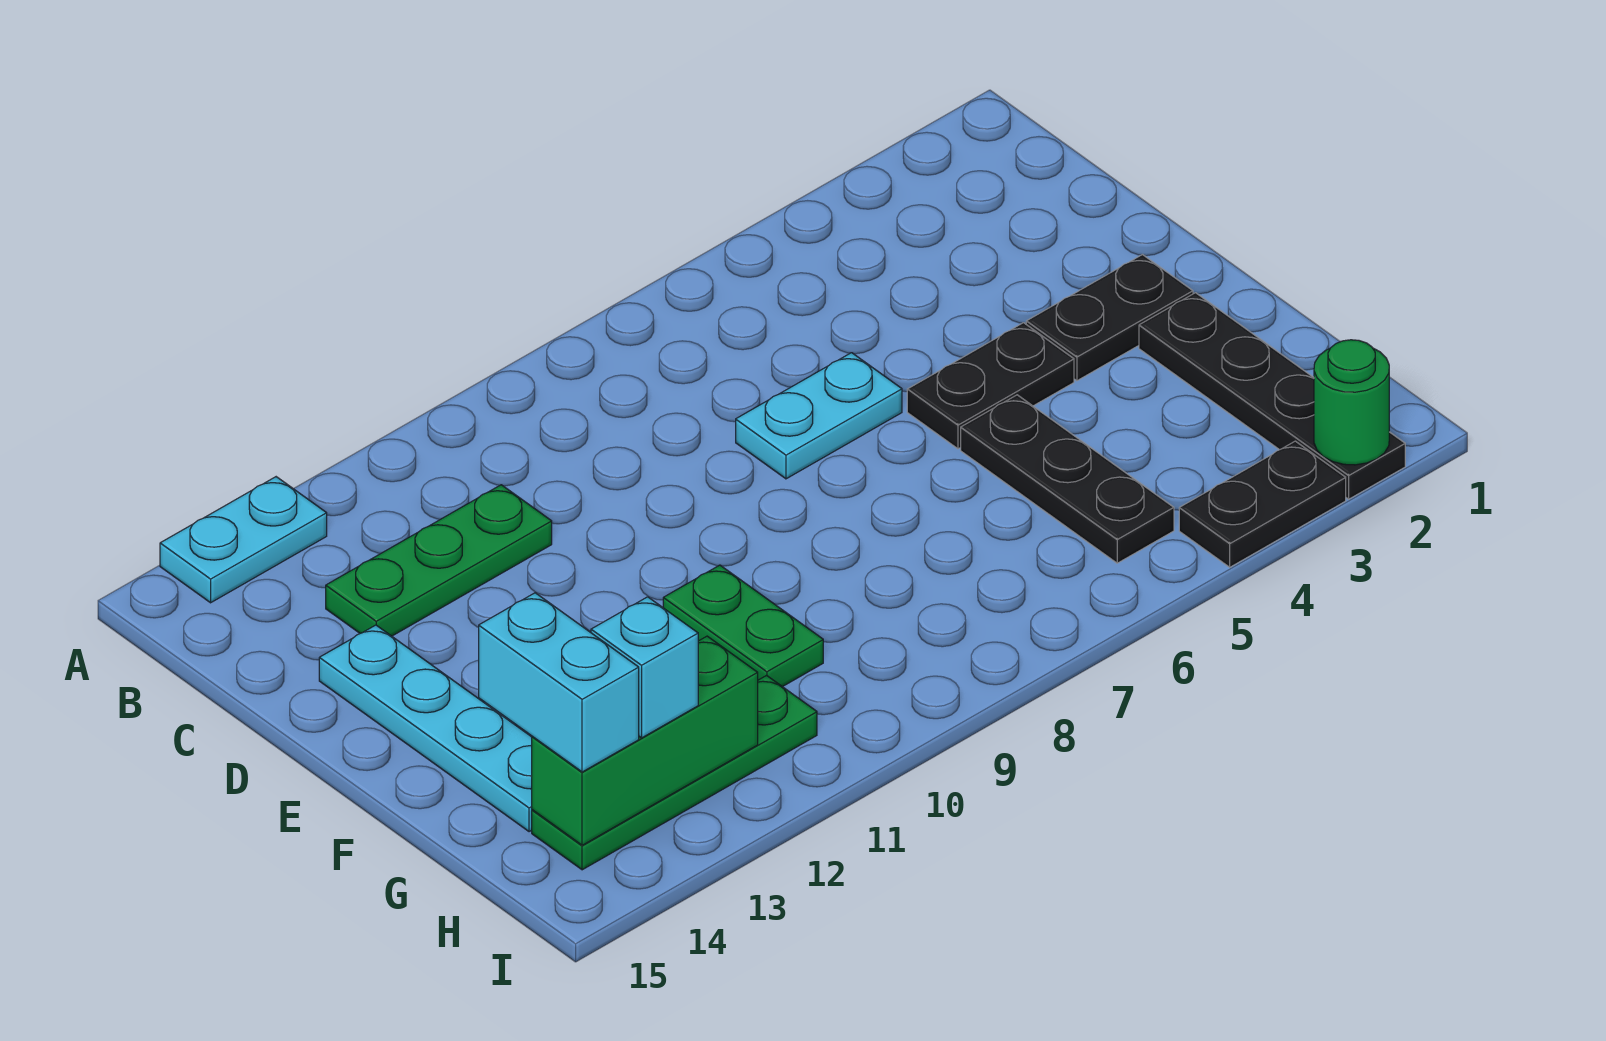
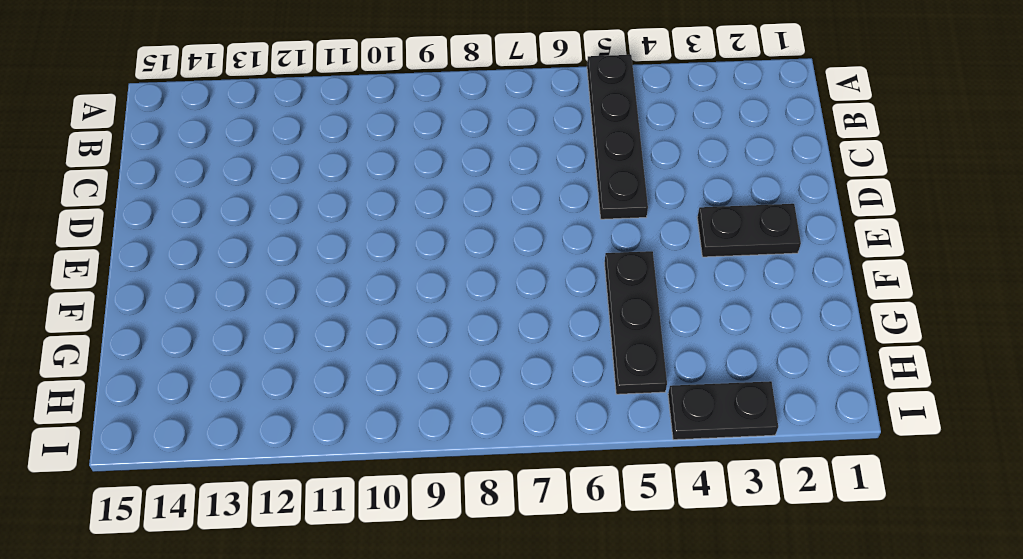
black 1x4 plate [587,55,648,219] -> black 1x4 plate moved to [1139,293,1405,499]
none -> cyan 1x2 plate [160,477,327,603]
none -> green 1x3 plate [326,485,552,636]
none -> cyan 1x2 plate [736,353,902,479]

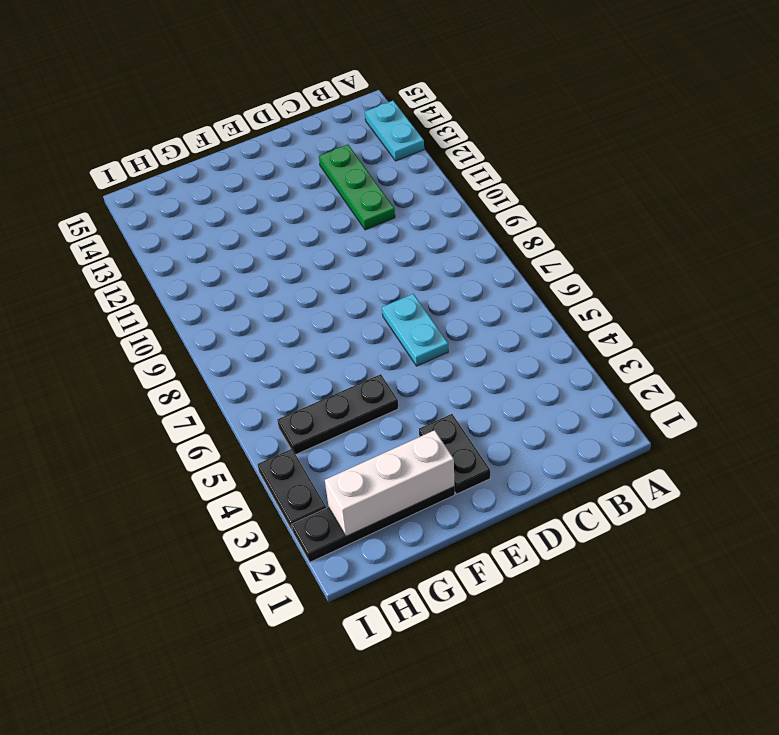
white 1x3 brick [325,430,454,536] -> none
none -> cyan 1x4 plate [319,625,532,832]
none -> black 1x2 plate [907,323,1074,449]
none -> green 1x2 plate [663,565,823,687]

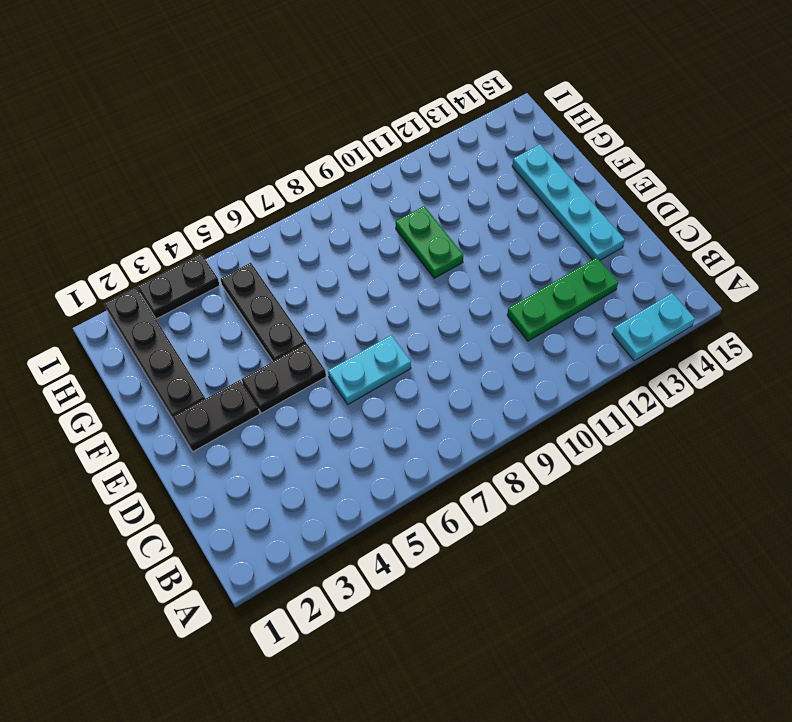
none -> green 1x4 plate [532,676,817,870]
none -> green 1x3 brick [532,636,758,845]
none -> green 1x1 round brick [1314,340,1389,465]

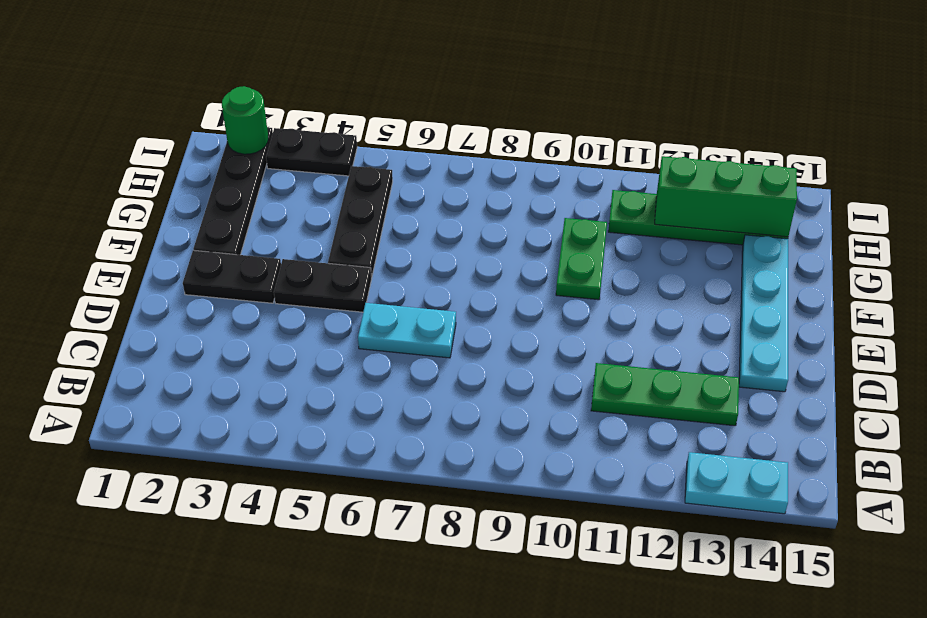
none -> cyan 1x2 brick [479,593,639,772]
none -> cyan 1x1 brick [591,597,698,738]

